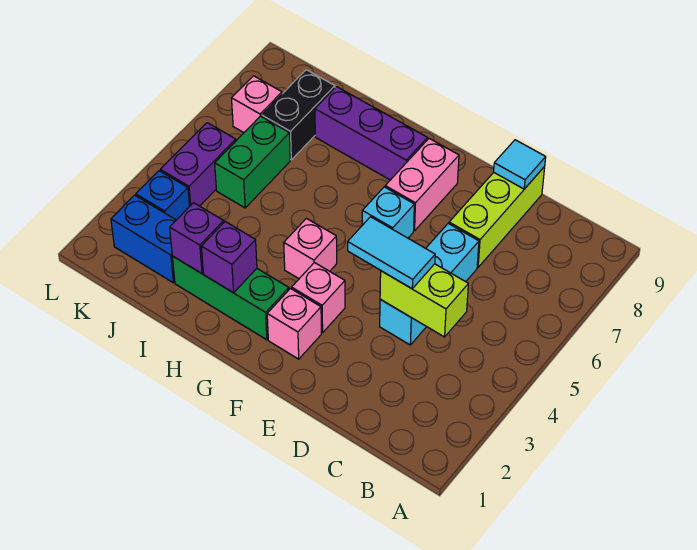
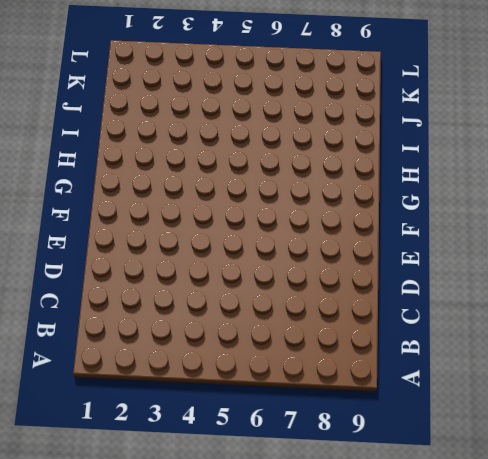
none -> cyan 1x3 brick [380,224,479,345]
none -> lime 1x3 brick [449,167,545,267]
none -> pink 1x1 brick [267,289,321,359]

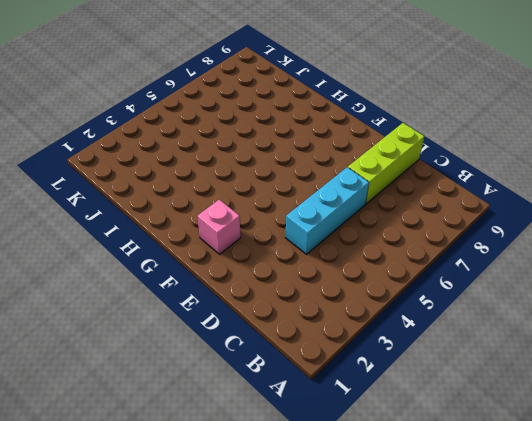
none -> pink 1x1 brick [292,263,345,333]
none -> cyan 1x1 brick [362,187,414,238]
none -> pink 1x2 brick [385,138,459,231]

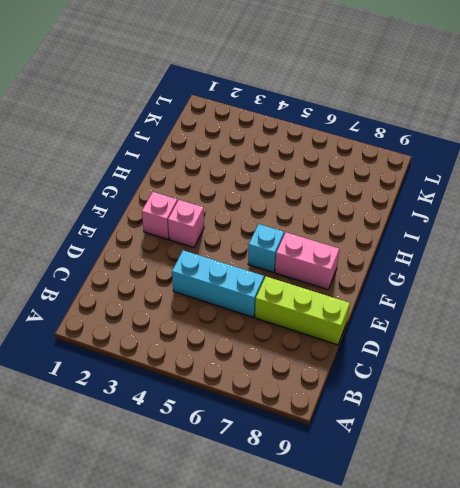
none -> green 1x3 brick [172,256,289,340]
none -> pink 1x1 brick [284,218,337,279]
none -> purple 1x3 brick [315,87,427,180]

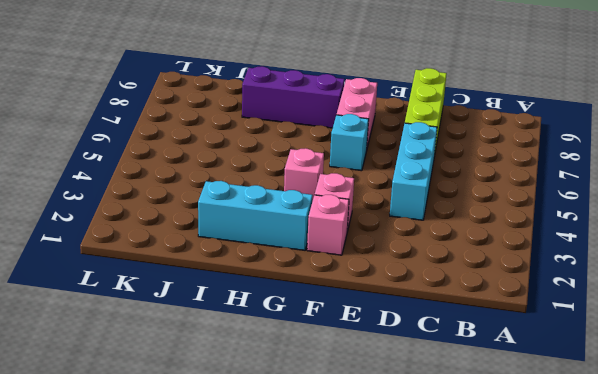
cyan 1x3 brick [198,181,313,250] -> green 1x3 brick [172,256,289,340]
none -> blue 1x2 brick [111,195,176,283]
none -> green 1x2 brick [215,116,290,208]
none -> black 1x2 brick [262,70,335,160]

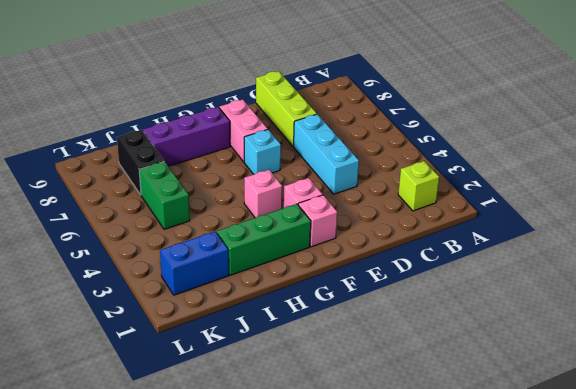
lime 1x1 brick [398,161,439,211] -> none
none -> blue 1x1 brick [136,171,190,220]
none -> purple 1x2 brick [160,123,236,206]
none -> pink 1x1 brick [232,76,282,133]

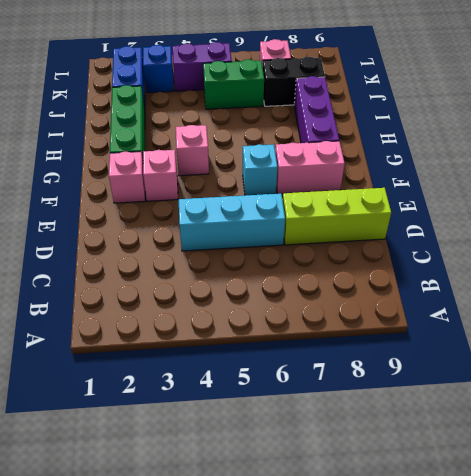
none -> lime 1x2 brick [380,264,468,337]
none -> cyan 1x1 tile [494,140,546,189]
none -> purple 1x1 brick [201,222,257,293]

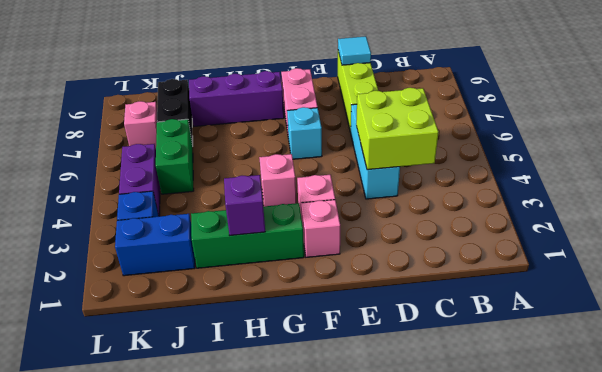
lime 2x2 brick [356,88,438,170] -> lime 1x2 brick [380,264,468,337]
none -> purple 1x1 brick [170,203,224,274]
none -> cyan 1x2 tile [348,217,435,289]

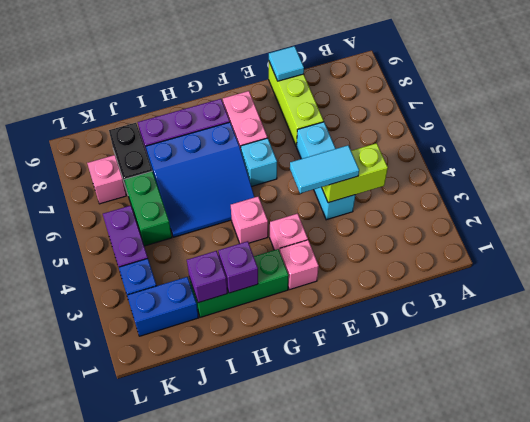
blue 3x3 slope [146,122,254,237] -> none

